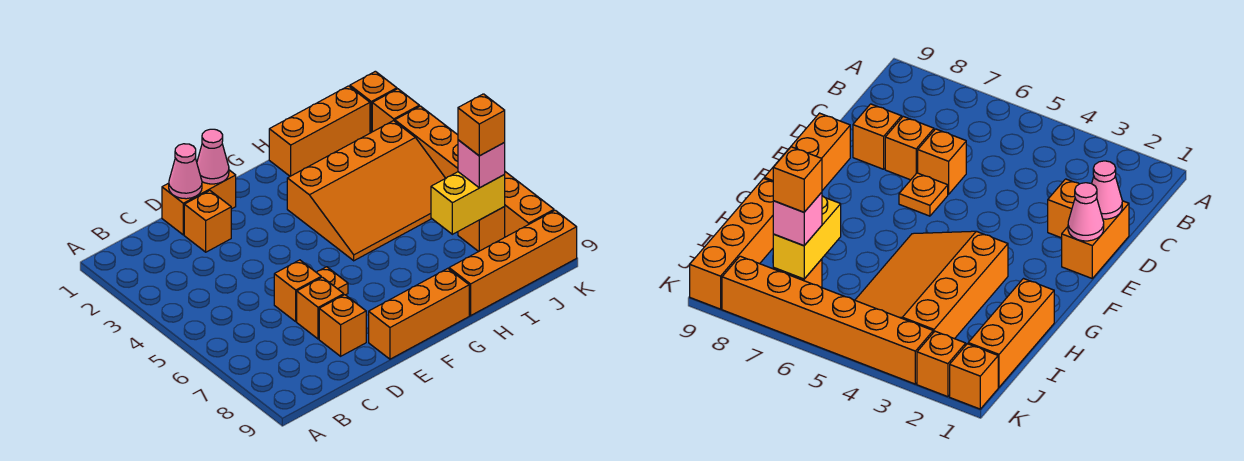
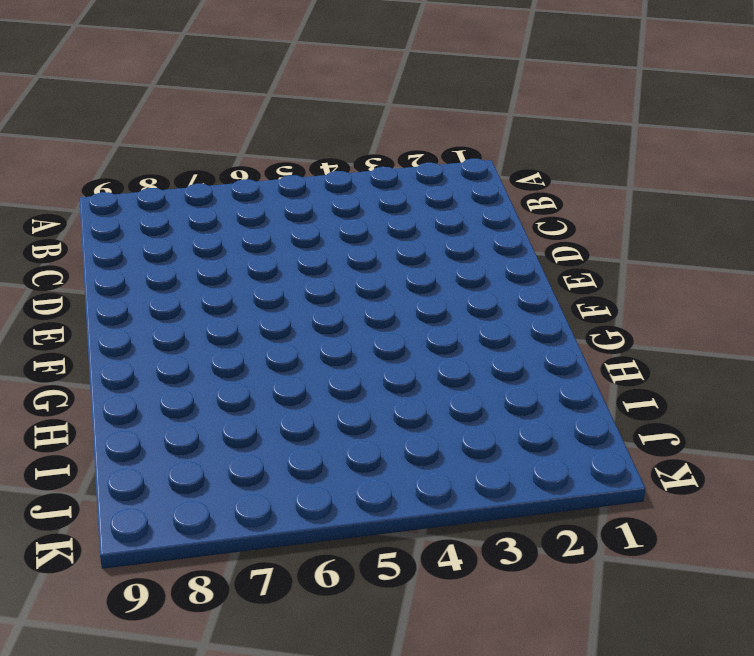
none -> orange 1x2 brick [162,170,236,235]
none -> orange 1x1 brick [184,191,231,252]
none -> orange 1x1 brick [274,260,321,321]

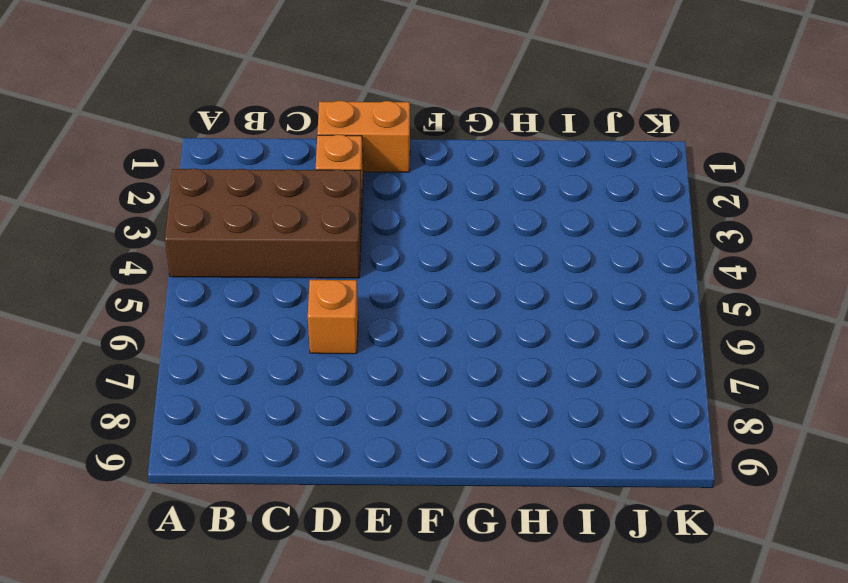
brown 2x4 brick [165,169,362,278] -> none
none -> orange 1x1 brick [297,277,344,339]
none -> orange 1x1 brick [319,295,366,356]
none -> orange 1x1 plate [316,267,348,295]

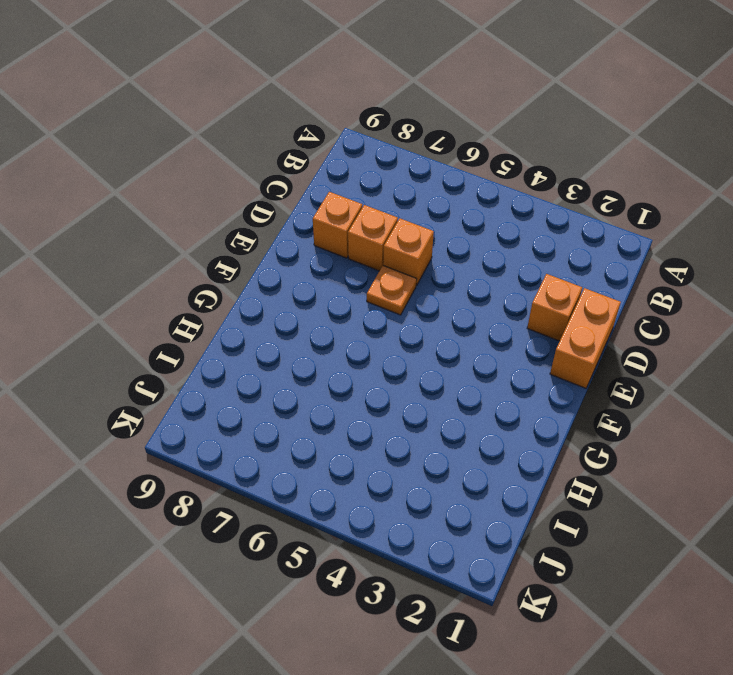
none -> orange 1x3 brick [369,268,469,359]
none -> orange 3x4 slope [287,121,445,261]
none -> orange 1x3 brick [269,86,370,176]

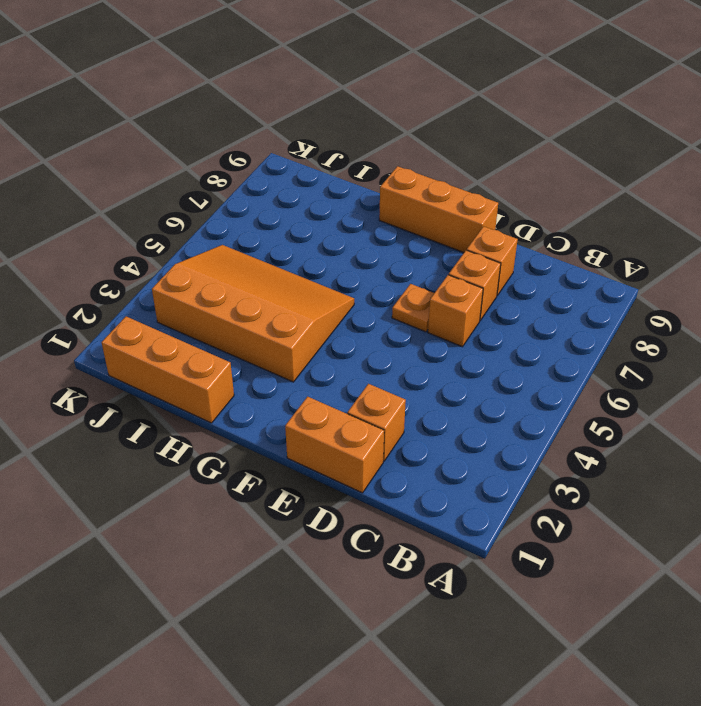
none -> orange 1x4 brick [449,210,577,316]
none -> orange 1x1 brick [458,207,505,252]
none -> orange 1x1 brick [350,71,397,133]

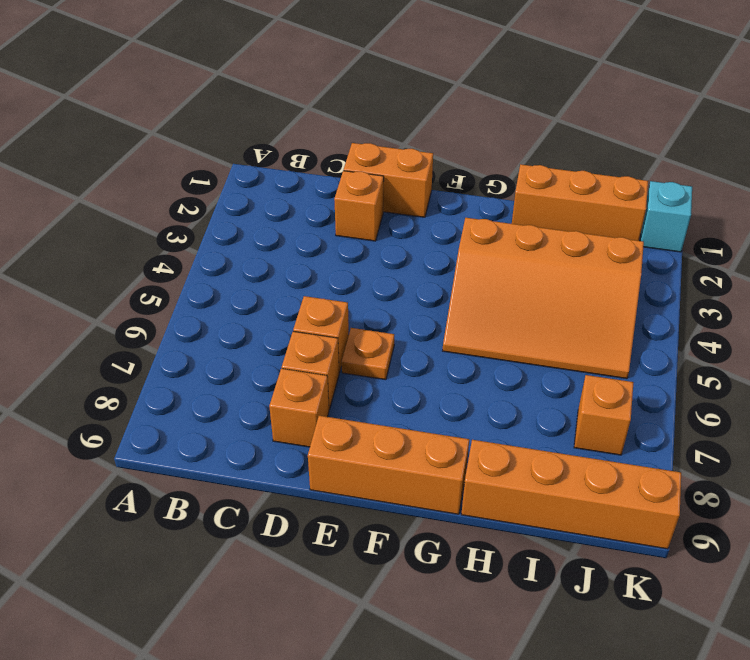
cyan 1x1 brick [640,181,692,252] -> orange 1x1 brick [350,71,397,133]
none -> orange 1x1 brick [372,89,419,132]
none -> orange 1x6 brick [395,106,554,237]
none -> pink 1x1 cone [169,144,202,199]

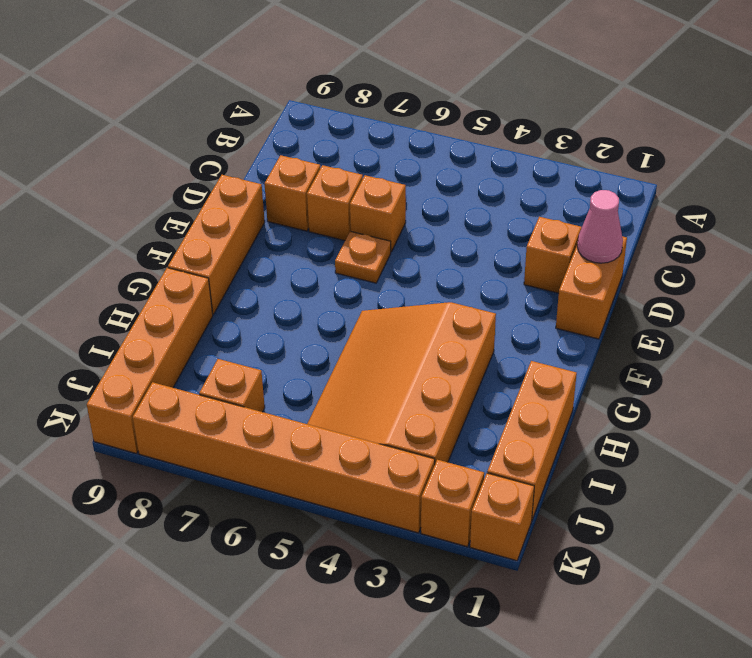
none -> pink 1x1 cone [197,129,229,184]
none -> yellow 1x2 brick [431,172,505,234]
none -> pink 1x1 brick [458,140,505,188]

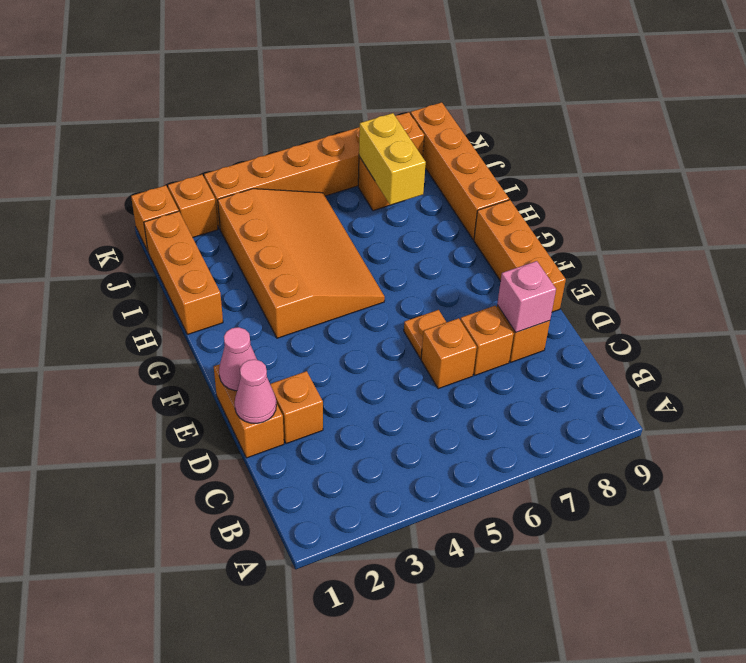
pink 1x1 brick [497,261,556,333] -> pink 1x1 brick moved to [458,140,505,188]
none -> orange 1x1 brick [458,94,505,156]

